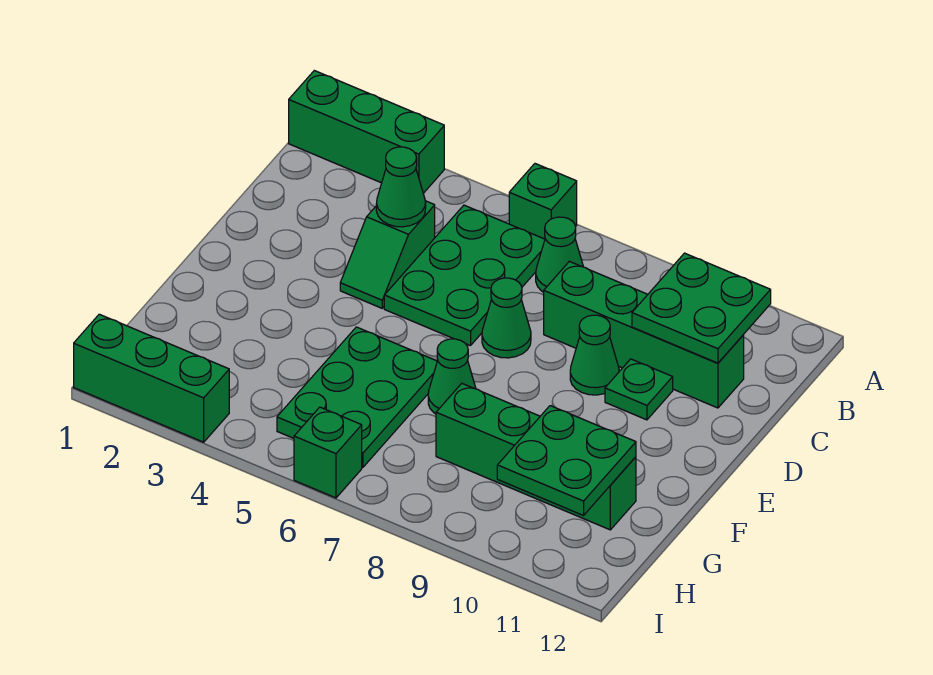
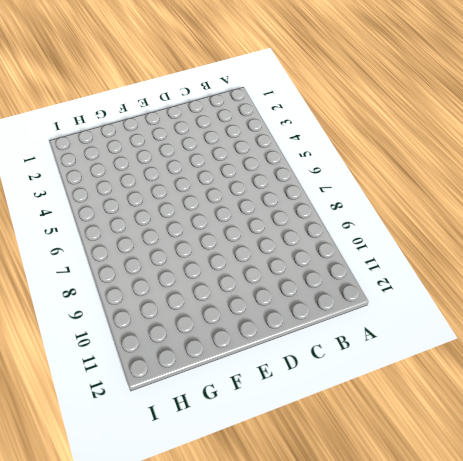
none -> green 1x3 brick [289,71,444,193]
none -> green 1x1 brick [509,164,577,239]
none -> green 2x3 plate [384,205,545,346]

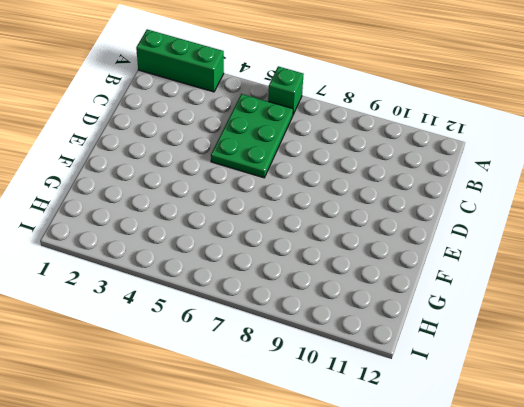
none -> green 1x1 cone [536,217,583,292]
none -> green 1x2 slope [340,201,435,308]
none -> green 1x4 brick [544,261,744,408]

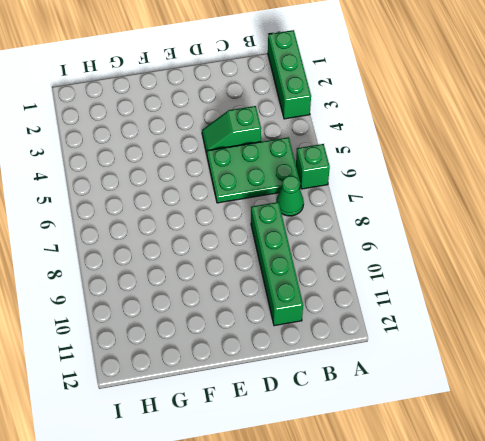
none -> green 1x1 cone [482,278,531,358]
none -> green 1x1 cone [570,315,619,395]
none -> green 1x1 plate [605,359,673,420]

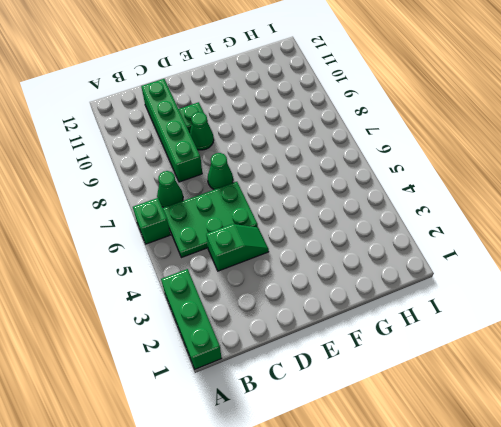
none -> green 2x3 plate [277,327,437,467]
none -> green 1x1 cone [428,339,476,414]
none -> green 1x4 brick [436,384,636,530]

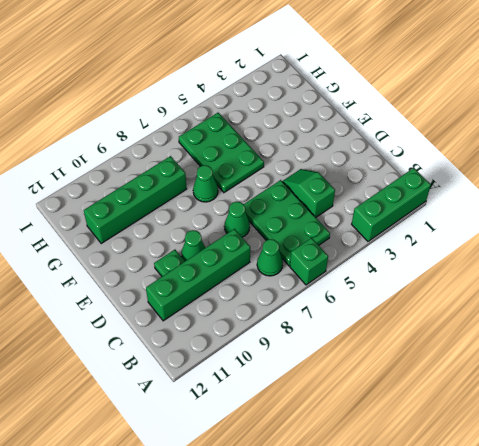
none -> green 1x3 brick [74,314,229,442]
none -> green 1x1 brick [294,407,362,498]
none -> green 2x2 plate [632,253,771,363]

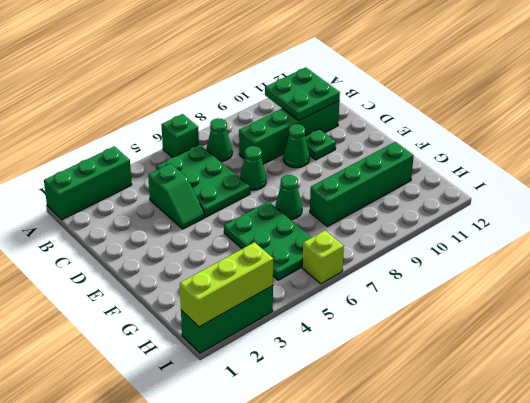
lime 1x3 brick [180,242,273,327] -> none
lime 1x1 brick [302,231,344,284] -> green 1x1 brick [294,407,362,498]
none -> green 1x1 cone [376,147,426,227]
none -> green 2x2 plate [497,406,636,516]

